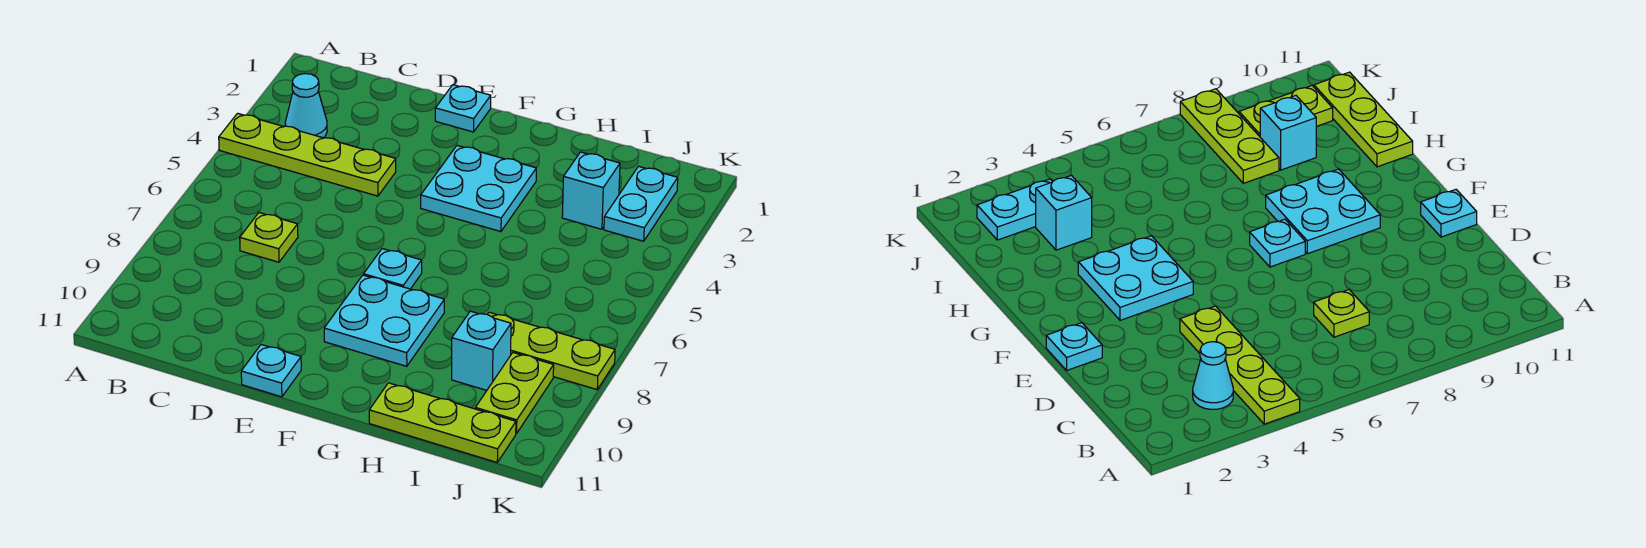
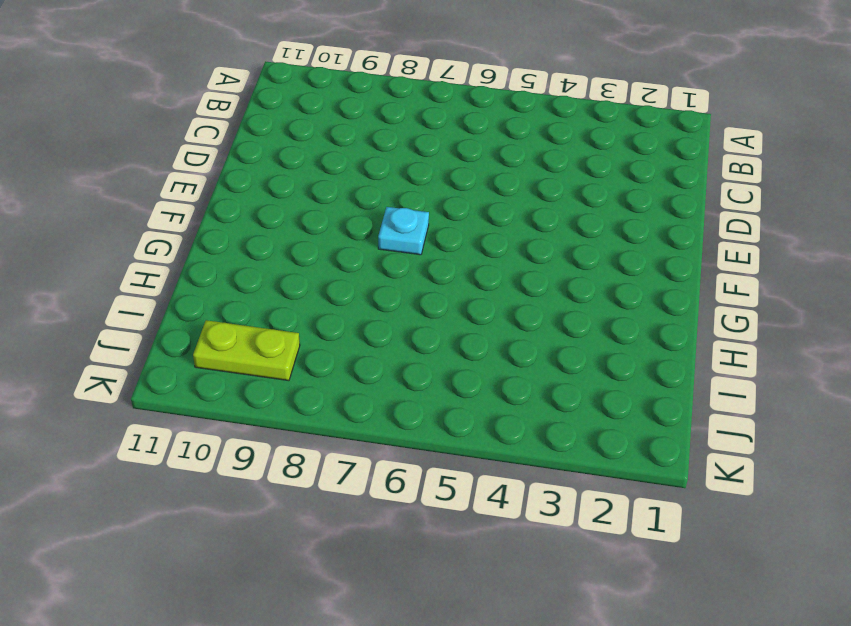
none -> lime 1x4 plate [219,113,396,196]
none -> cyan 1x1 cone [285,74,327,138]
none -> lime 1x1 plate [240,213,298,262]

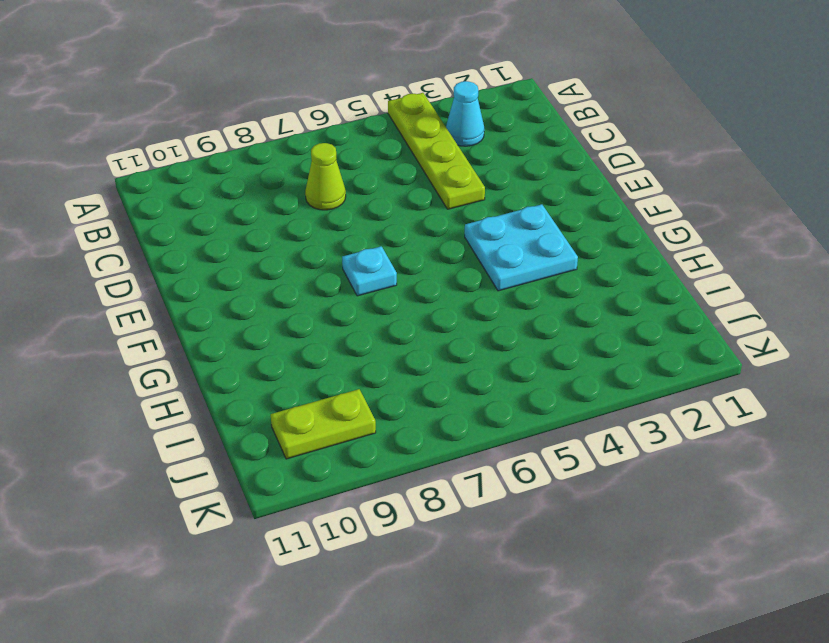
lime 1x1 cone [305,143,346,210] -> lime 1x1 plate [240,213,298,262]
none -> cyan 1x1 plate [435,85,491,132]
none -> cyan 1x1 plate [241,345,301,397]
none -> cyan 2x2 plate [324,275,444,366]

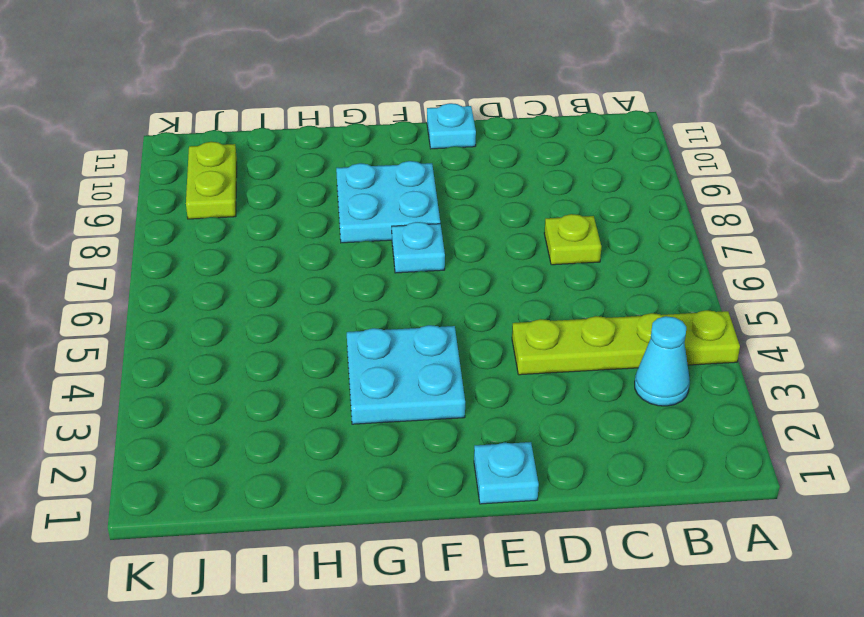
none -> lime 1x3 plate [369,383,516,462]
none -> cyan 1x1 brick [562,152,620,229]
none -> lime 1x3 plate [487,312,615,390]

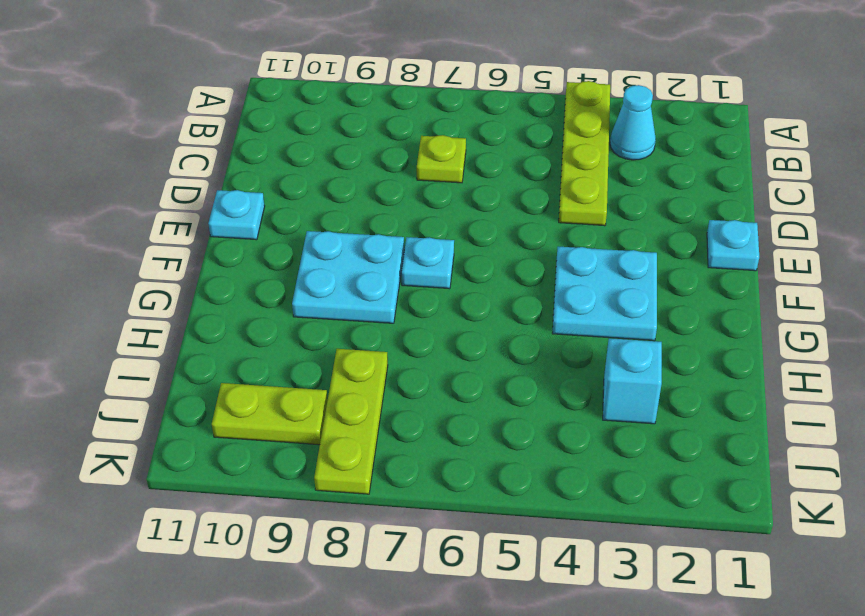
none -> lime 1x3 plate [369,383,516,462]
none -> cyan 1x1 brick [452,311,511,390]
none -> cyan 1x2 plate [604,166,678,241]

